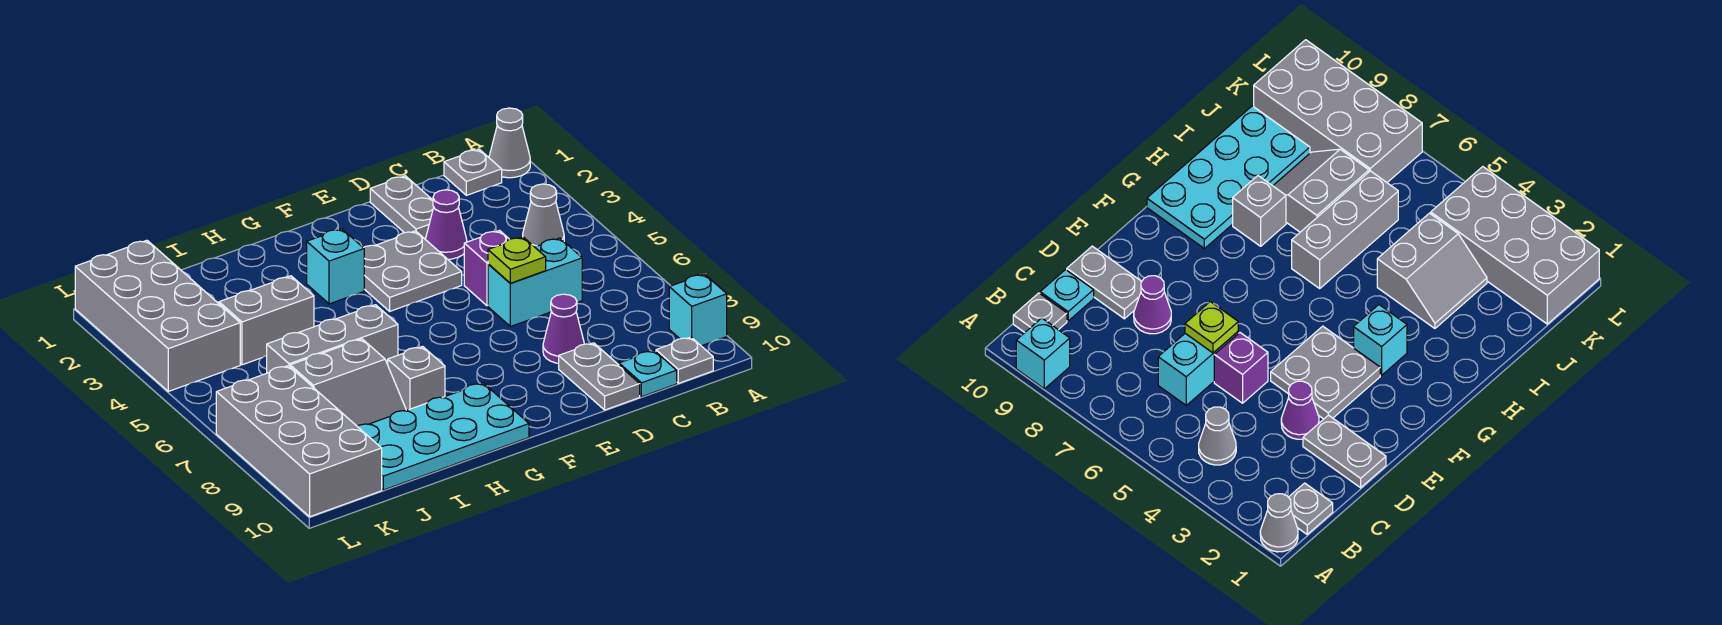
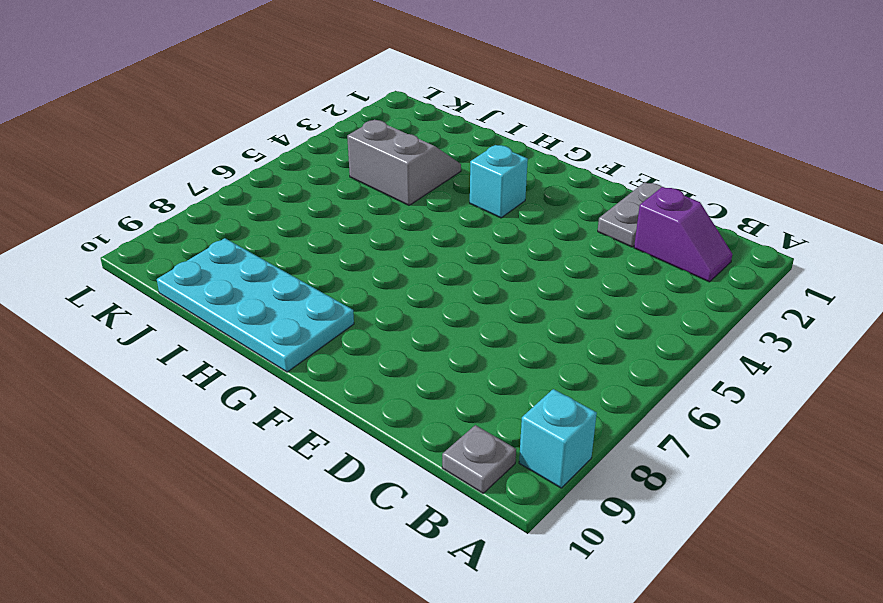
purple 1x2 slope [634,187,732,282] -> none
none -> grey 1x1 cone [489,108,530,178]
none -> grey 1x1 plate [444,149,502,195]
none -> grey 1x1 cone [523,184,564,247]

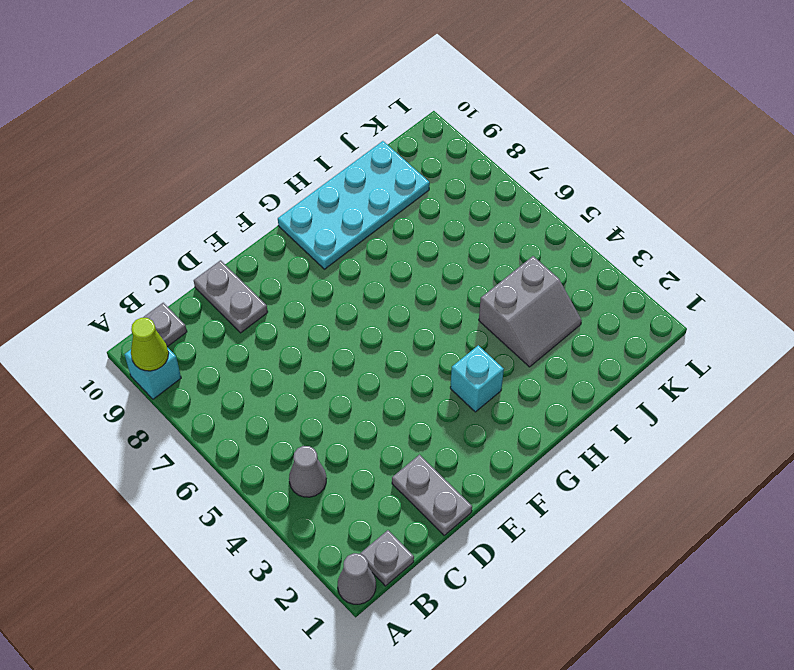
lime 1x1 cone [131,318,169,371] -> none
none -> cyan 1x2 brick [488,238,582,327]
none -> cyan 1x1 plate [619,351,677,397]
none -> purple 1x1 cone [425,190,467,259]

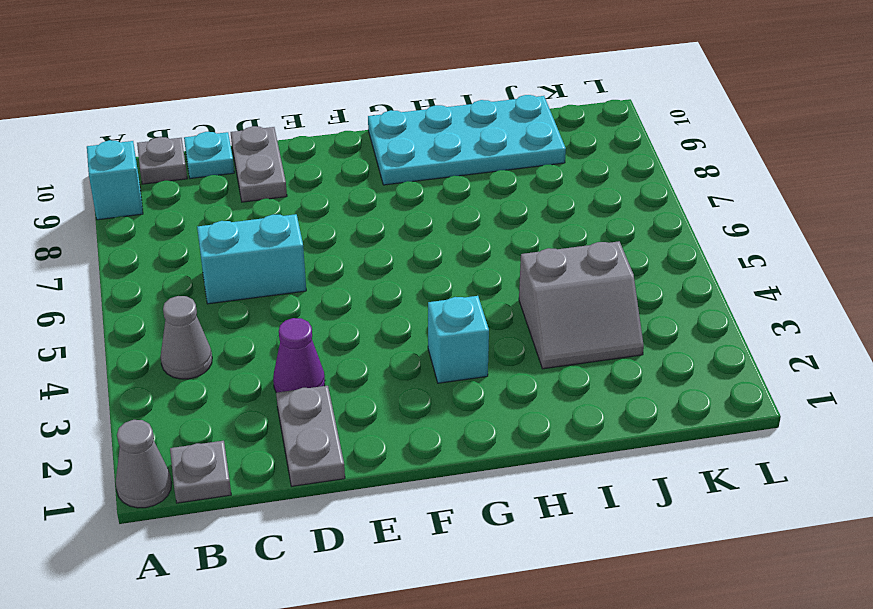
none -> purple 1x1 brick [464,231,509,306]
none -> purple 1x1 cone [543,294,584,363]
none -> grey 2x2 plate [364,231,462,311]

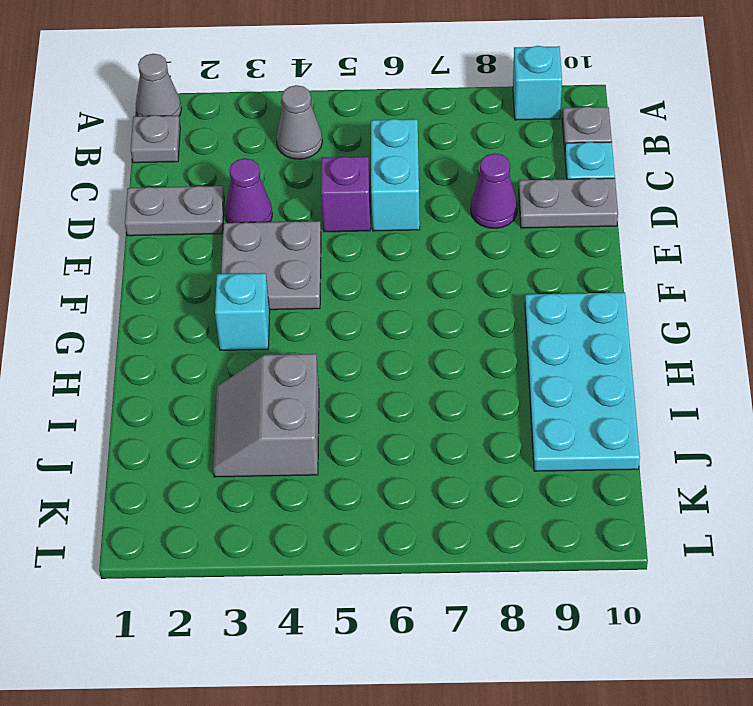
none -> grey 1x3 brick [267,305,398,373]
none -> grey 1x1 brick [388,347,445,410]
none -> grey 2x2 slope [290,339,406,426]

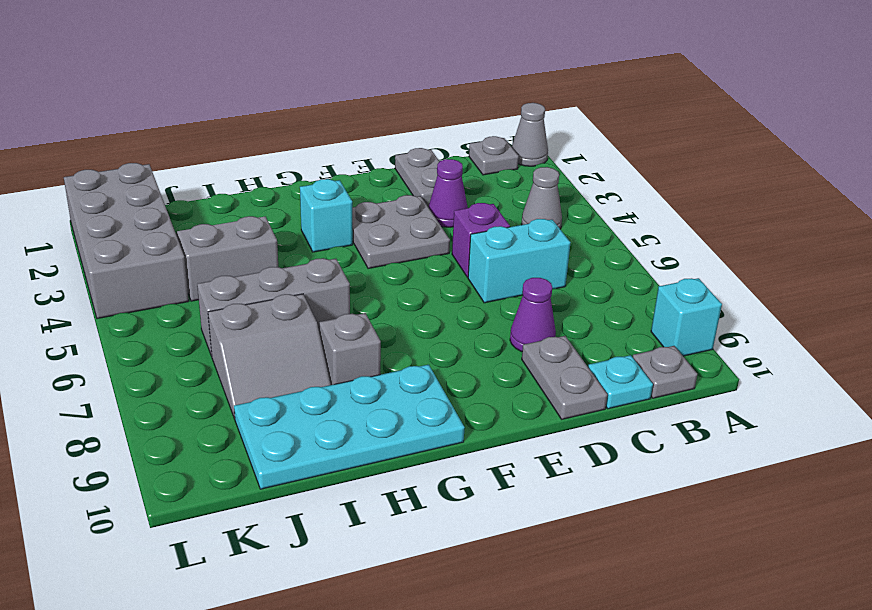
none -> grey 2x4 brick [216,366,382,517]
none -> lime 1x1 plate [488,237,546,283]

